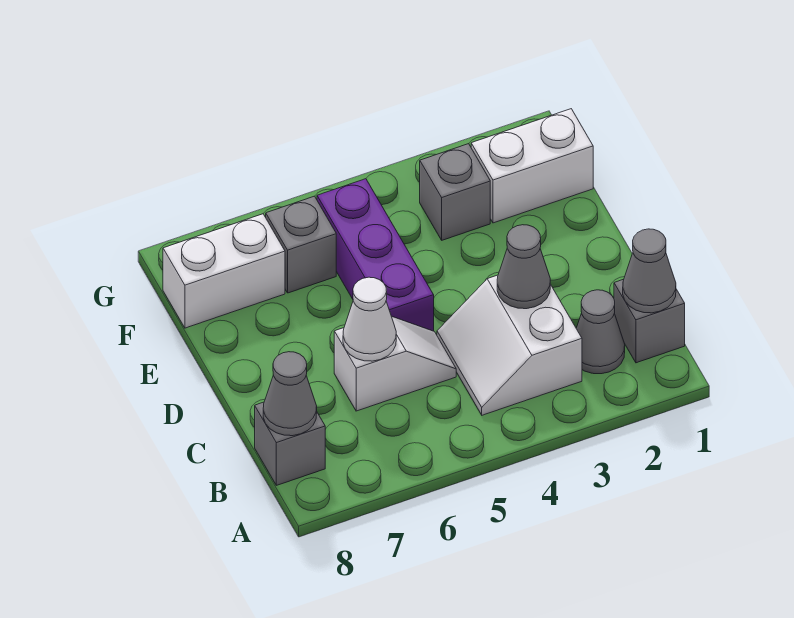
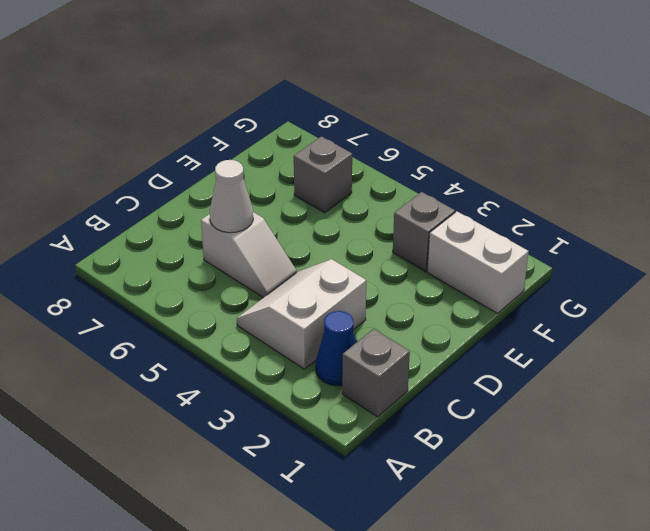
blue 1x1 cone [316,311,356,386] -> grey 1x1 cone [576,290,625,374]
none -> grey 1x1 brick [255,402,325,485]
none -> purple 1x3 brick [317,179,434,331]
none -> white 1x2 brick [163,214,285,328]

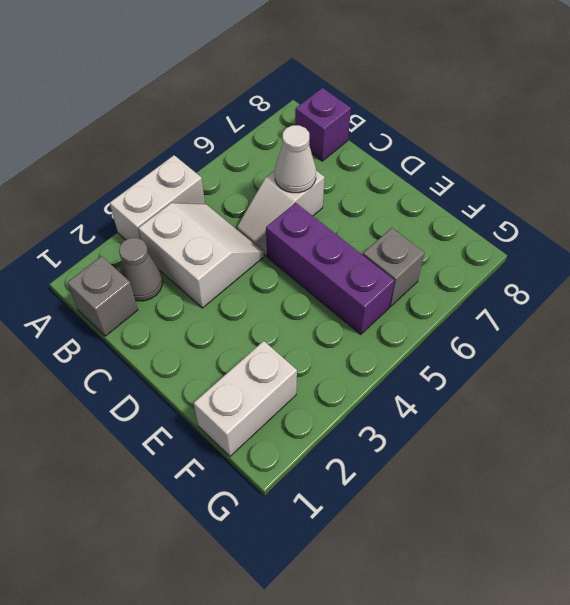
white 1x2 brick [110,155,205,240] -> white 1x2 brick moved to [163,214,285,328]
purple 1x1 brick [295,88,351,161] -> grey 1x1 brick [255,402,325,485]
none -> grey 1x1 brick [420,144,490,240]
none -> grey 1x1 cone [623,229,676,313]
none -> grey 1x1 cone [263,352,317,436]

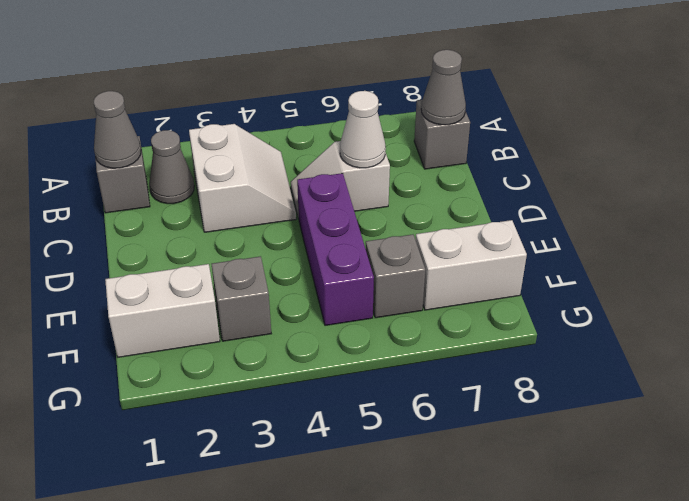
none -> grey 1x1 cone [497,225,550,309]

